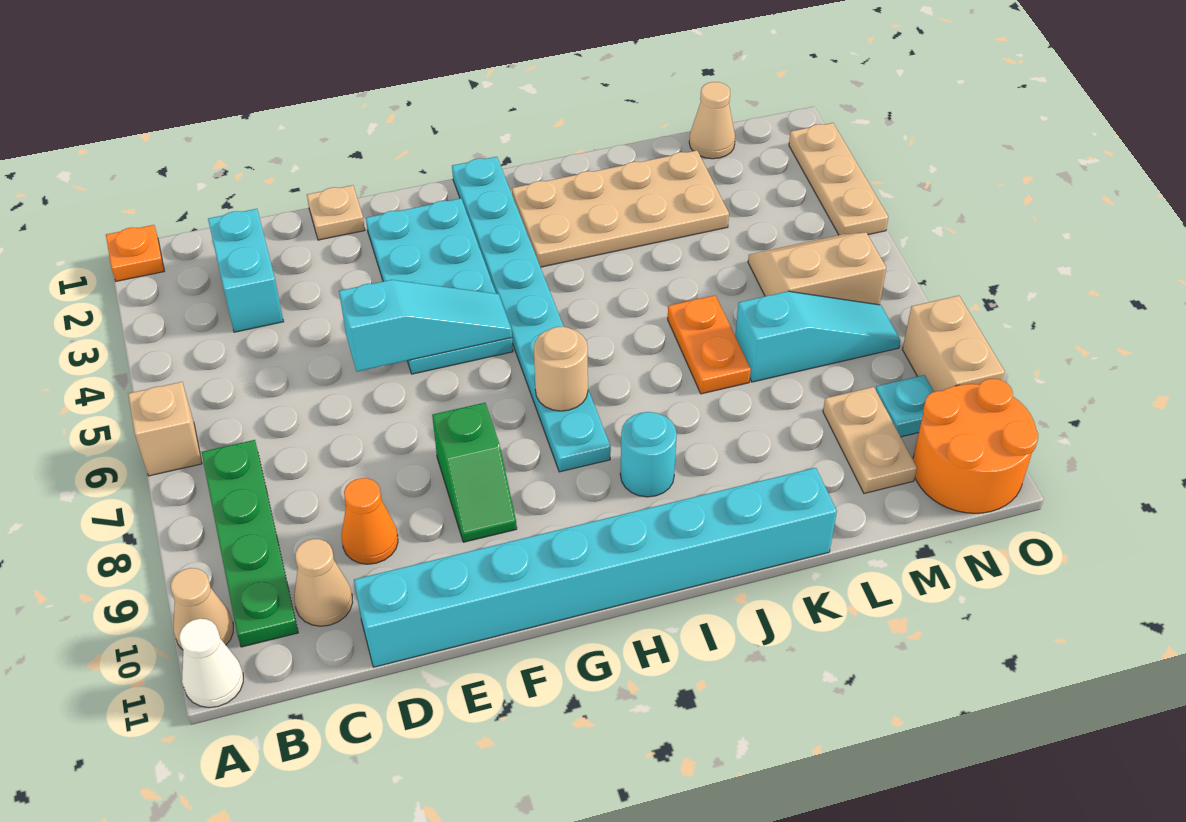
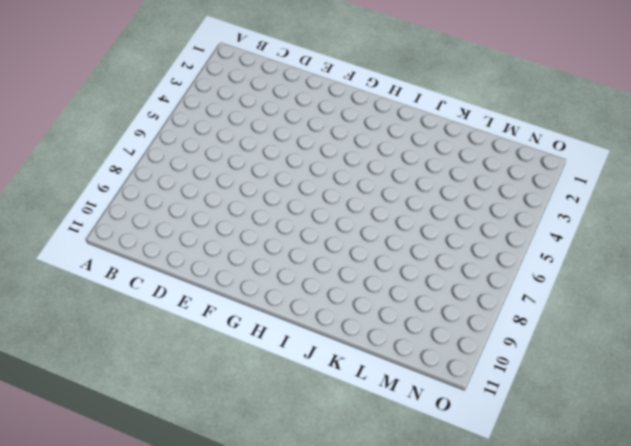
none -> orange 1x1 plate [106,225,164,281]
none -> tan 1x1 brick [128,382,202,476]
none -> tan 1x1 cone [171,568,233,650]

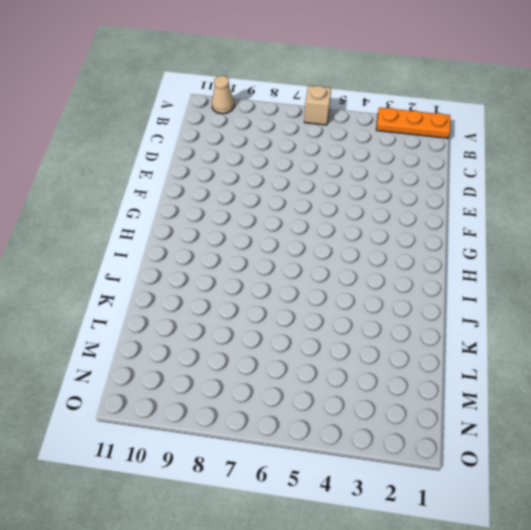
orange 1x3 plate [376,108,450,138] -> orange 1x1 plate [106,225,164,281]
none -> white 1x1 cone [179,619,243,708]
none -> green 1x4 plate [202,440,298,647]
none -> cyan 1x2 brick [208,209,284,332]

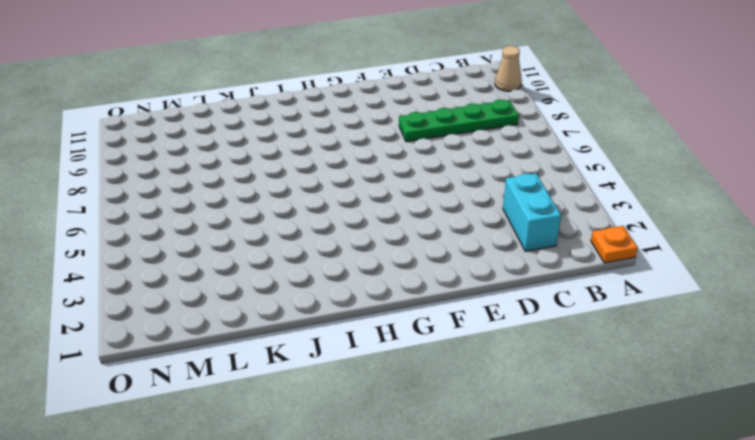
green 1x4 plate [399,100,519,142] -> green 1x4 plate turned to [202,440,298,647]
none -> tan 1x1 brick [128,382,202,476]
none -> white 1x1 cone [179,619,243,708]
none -> tan 1x1 cone [294,539,353,626]

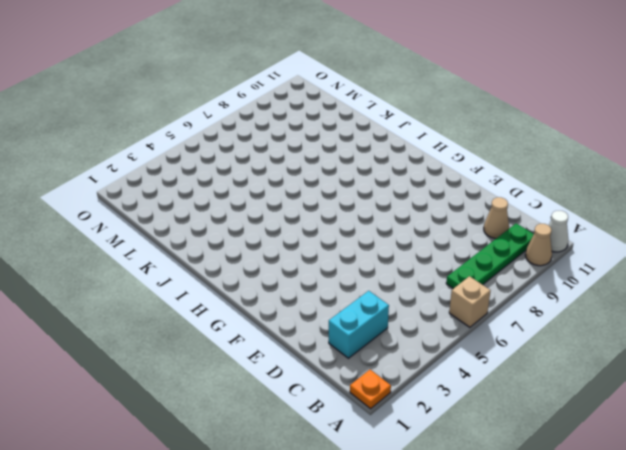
none -> orange 1x1 cone [342,478,398,564]
none -> cyan 1x8 brick [354,468,837,667]
none -> tan 1x1 plate [307,185,365,240]

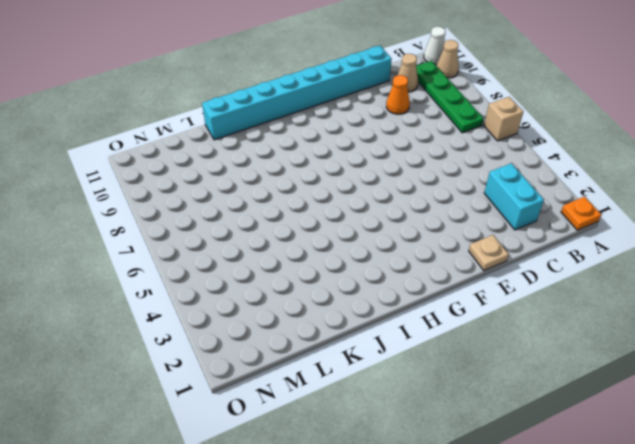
none -> cyan 2x4 plate [366,198,513,374]
none -> green 1x2 slope [432,403,517,542]
none -> cyan 1x8 plate [452,157,611,472]

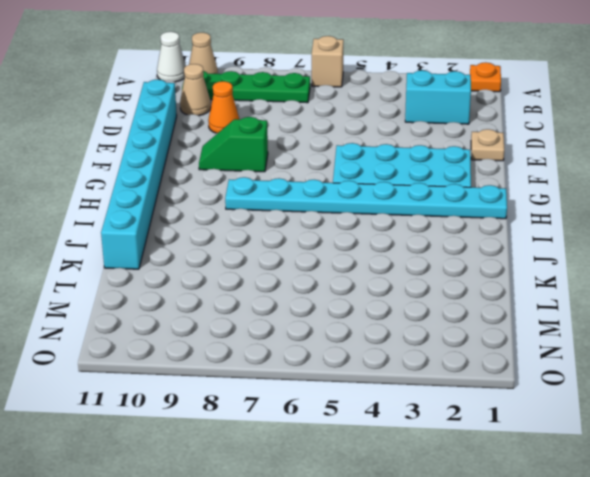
none -> tan 2x4 plate [512,150,729,267]
none -> cyan 1x1 round brick [620,412,677,497]
none -> orange 1x2 plate [668,295,751,394]

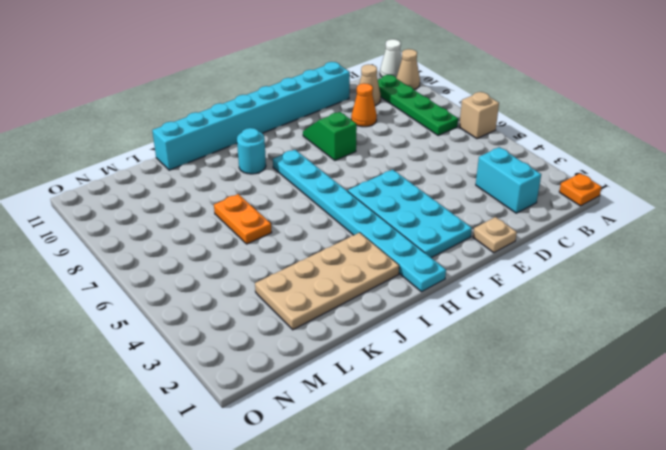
none -> cyan 1x3 slope [735,291,901,382]
none -> tan 1x1 cone [689,82,735,159]
none -> tan 2x2 slope [748,233,886,305]

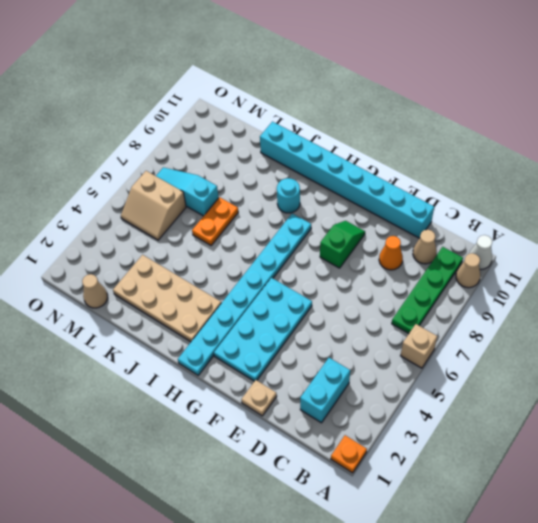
none -> tan 1x2 plate [823,387,917,493]
none -> cyan 1x1 plate [876,375,934,437]
none -> orange 2x2 round brick [913,379,1038,513]

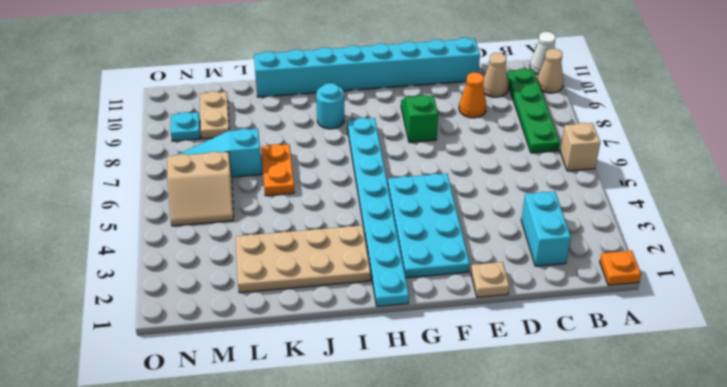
none -> tan 1x1 cone [689,82,735,159]
none -> orange 2x2 round brick [913,379,1038,513]
none -> tan 1x3 plate [789,123,888,235]

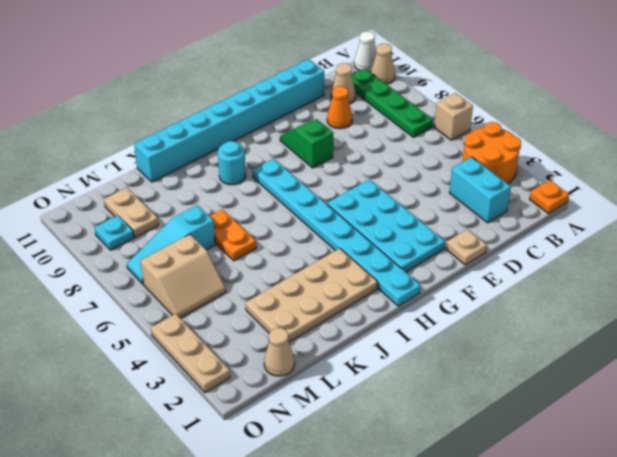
orange 2x2 round brick [463,122,521,184] -> orange 2x2 round brick moved to [913,379,1038,513]
none -> tan 1x2 brick [902,296,1005,392]
none -> cyan 1x3 slope [339,280,512,372]
none -> tan 1x1 round brick [534,327,588,411]

